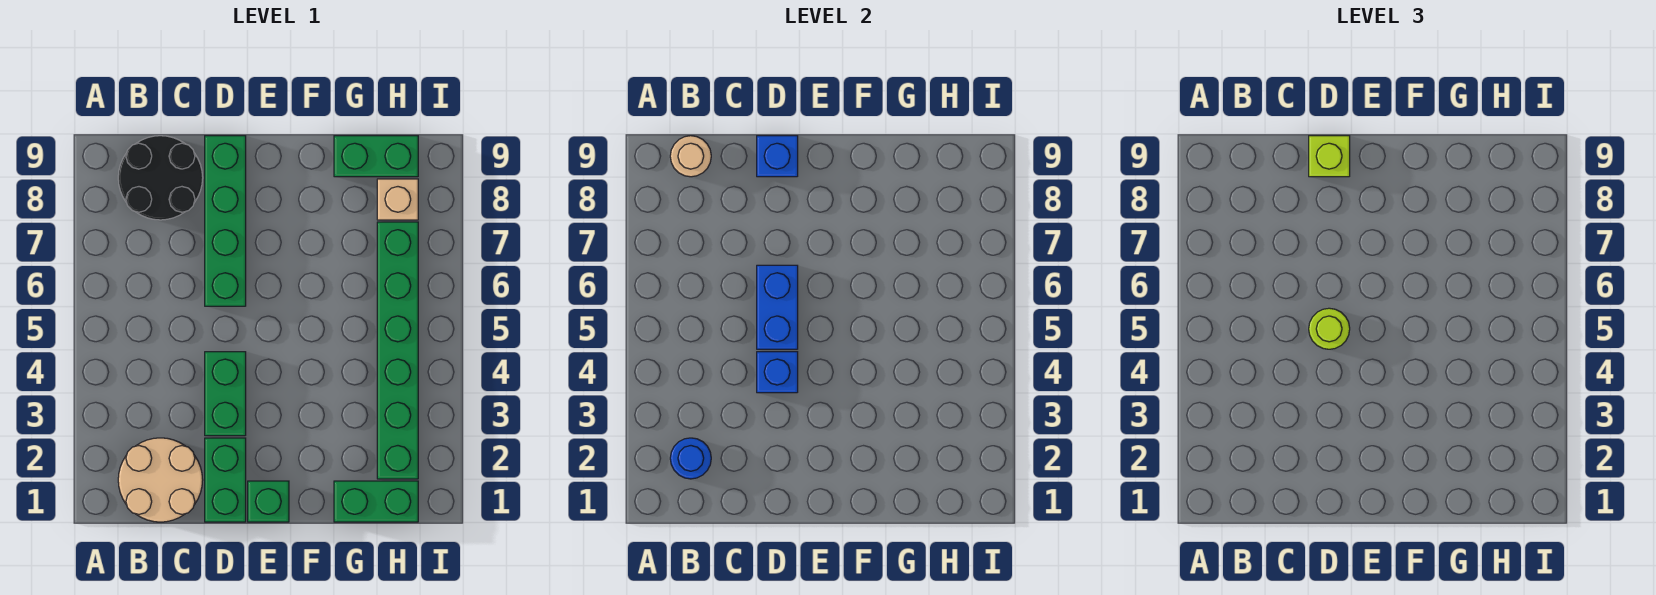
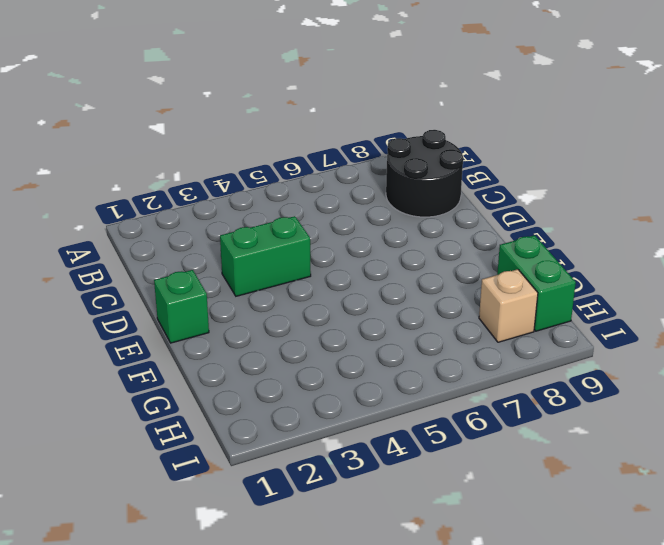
none -> tan 2x2 round brick [118,438,203,522]
none -> green 1x2 brick [205,438,246,522]
none -> green 1x4 brick [205,136,246,306]

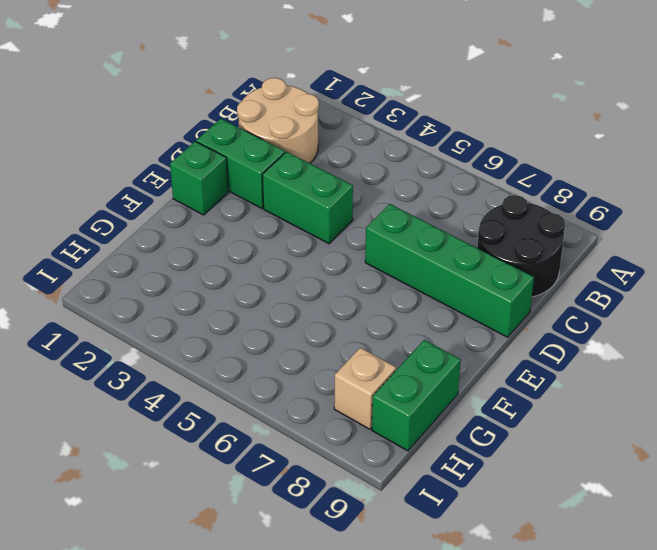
none -> green 1x2 brick [334,481,418,522]
none -> green 1x6 brick [377,222,418,479]
none -> blue 1x1 round brick [670,438,711,479]

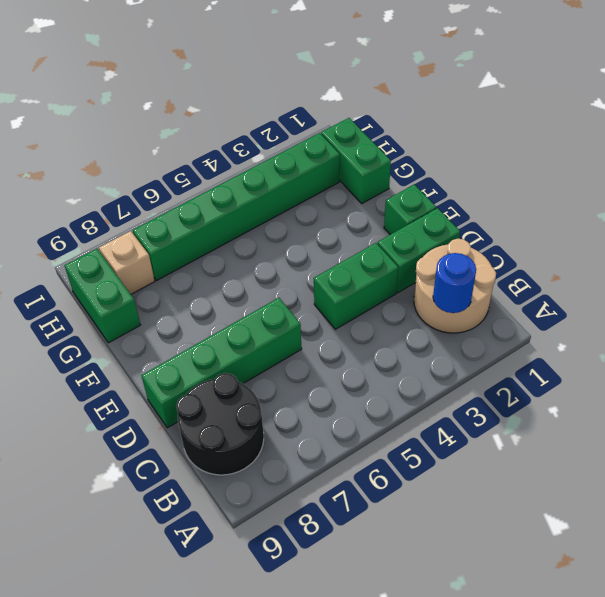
none -> tan 1x1 round brick [670,136,711,177]
none -> blue 1x1 brick [757,352,798,393]
none -> blue 1x2 brick [757,265,798,349]

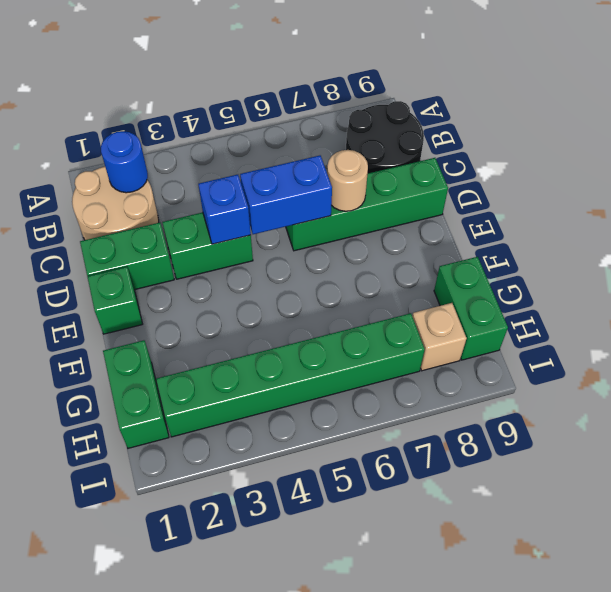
tan 1x1 round brick [327,150,368,211] -> tan 1x1 round brick moved to [670,136,711,177]
none -> blue 1x1 brick [757,136,798,177]
none -> lime 1x1 round brick [1309,308,1350,349]
none -> lime 1x1 brick [1309,136,1350,177]

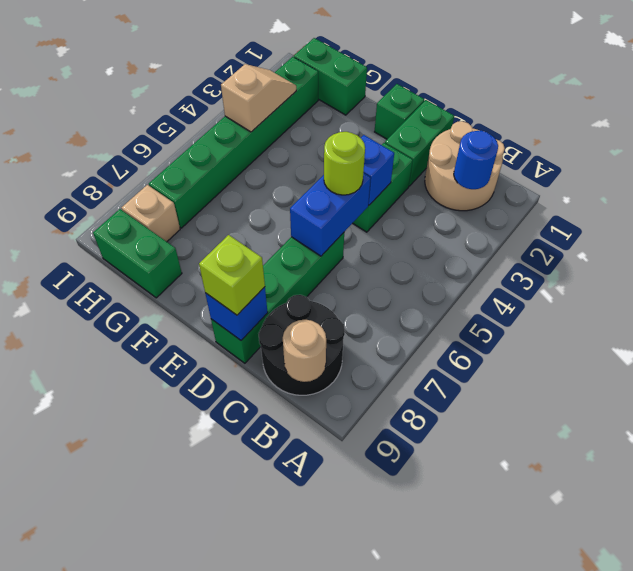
tan 1x2 slope [221,64,296,132] -> none

